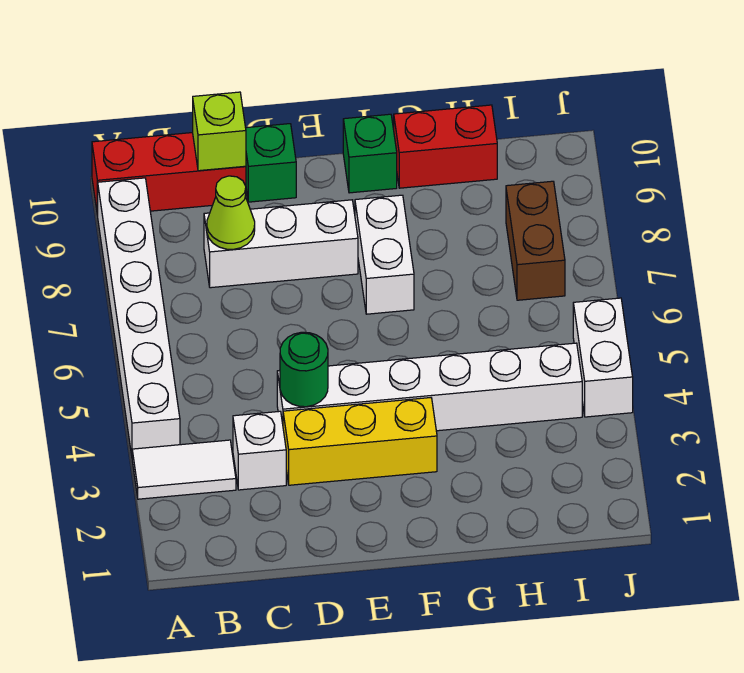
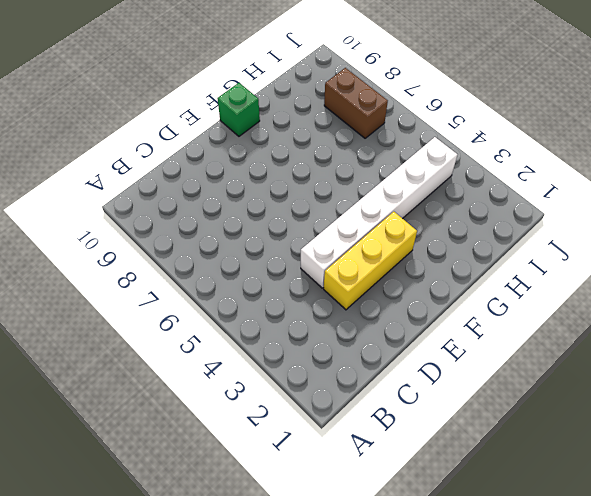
none -> white 1x2 tile [132,440,236,499]
none -> white 1x6 brick [98,178,180,455]
none -> red 1x3 brick [92,133,246,216]

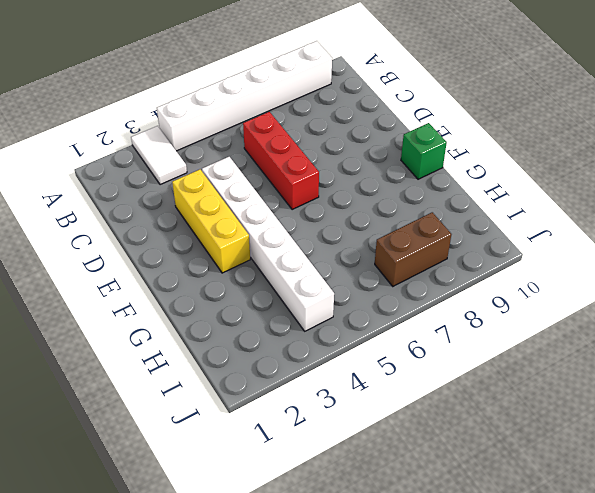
red 1x3 brick [243,112,319,210] -> red 1x3 brick moved to [92,133,246,216]
none -> white 1x1 brick [233,411,286,490]
none -> white 1x3 brick [204,200,358,288]
none -> green 1x1 brick [246,124,296,202]

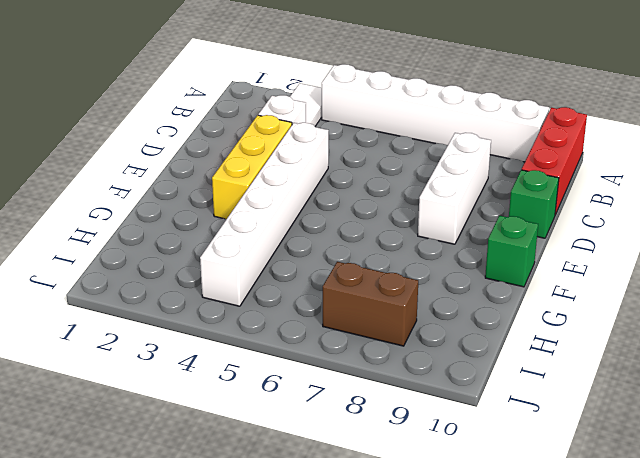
none -> white 1x2 brick [355,195,414,314]
none -> red 1x2 brick [394,105,497,188]
none -> white 1x2 brick [573,298,633,417]

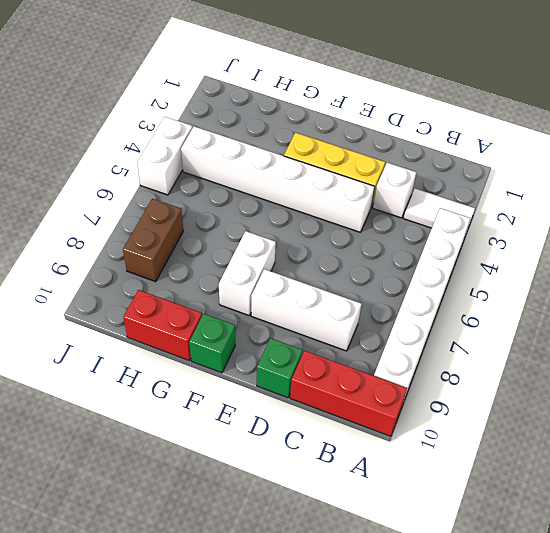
none -> lime 1x1 cone [207,176,255,249]
none -> lime 1x1 brick [193,92,246,171]
none -> green 1x1 round brick [280,332,328,407]

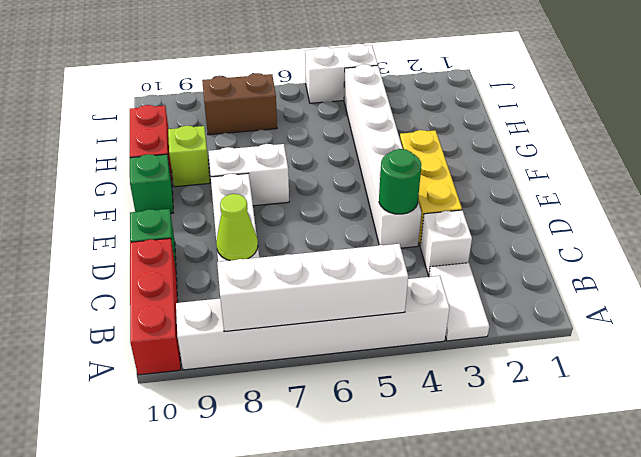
white 1x4 brick [217,244,408,332] -> none
lime 1x1 brick [168,126,210,187] -> lime 1x1 brick moved to [193,92,246,171]

